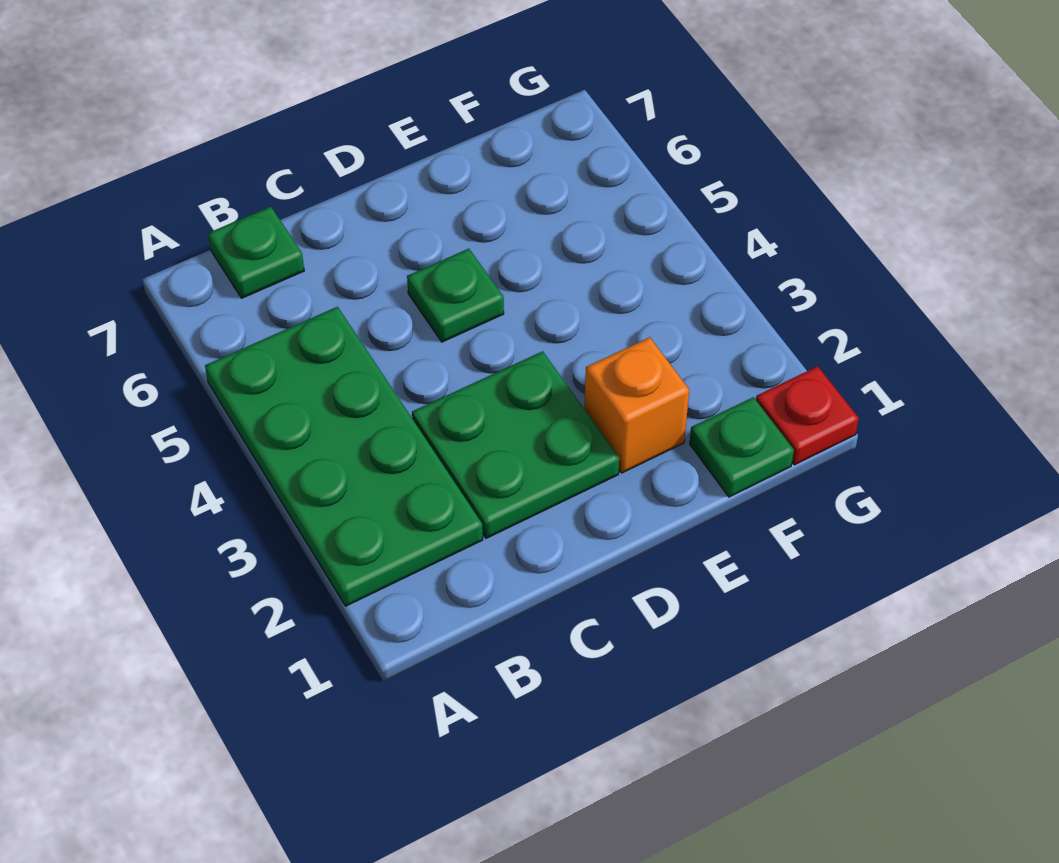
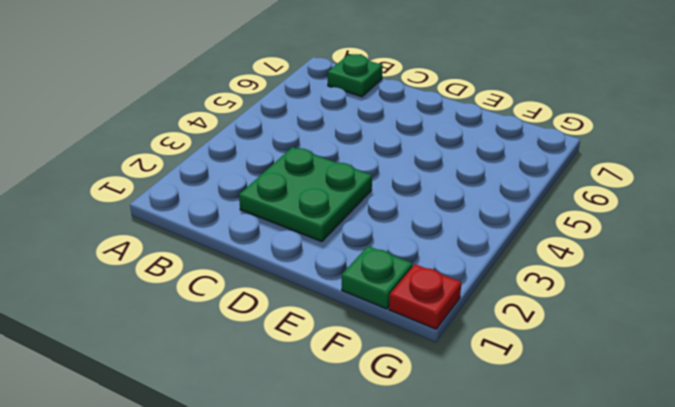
none -> green 2x4 plate [205,307,483,606]
none -> green 1x1 plate [407,249,504,342]

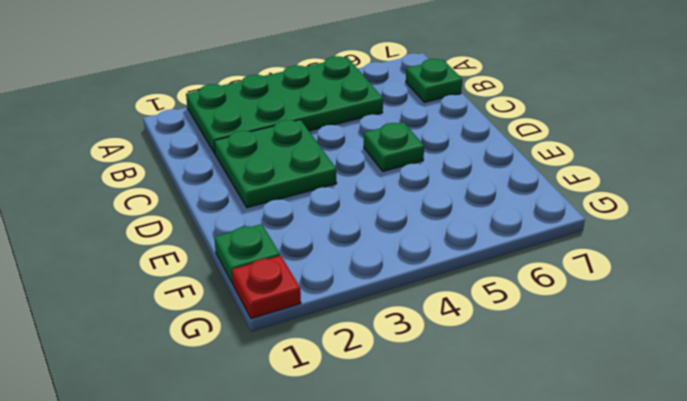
none -> orange 1x1 brick [584,337,689,473]

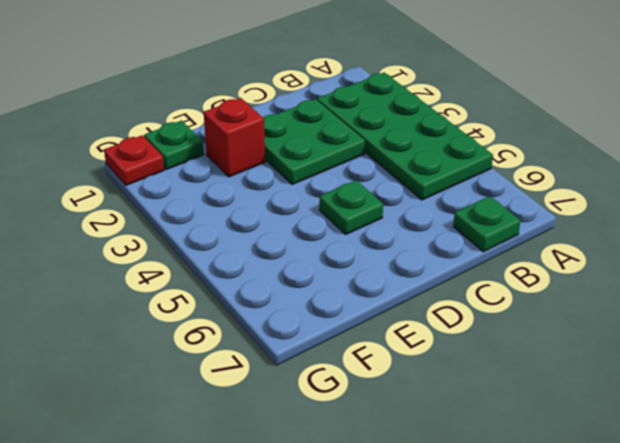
red 1x1 brick [204,98,265,177] -> orange 1x1 brick [584,337,689,473]

